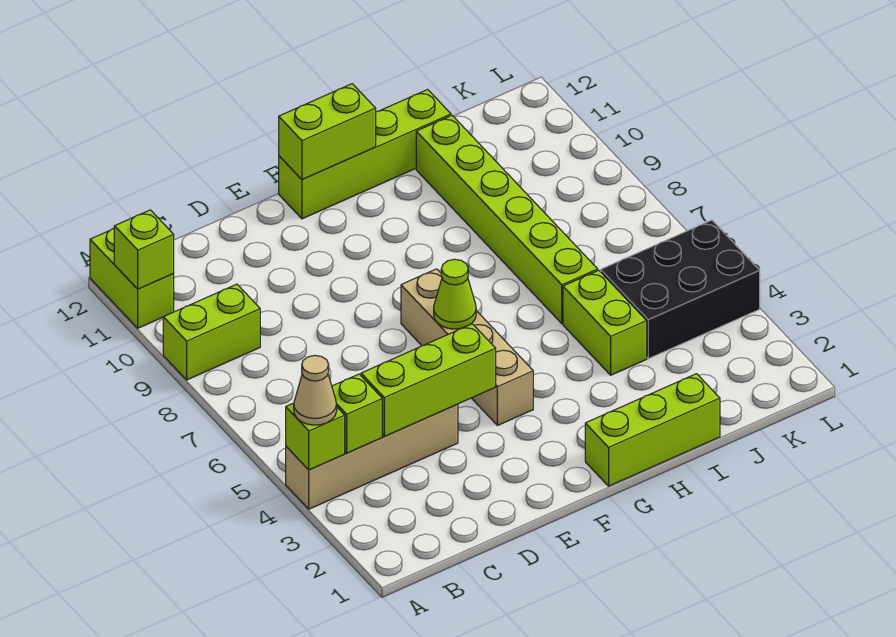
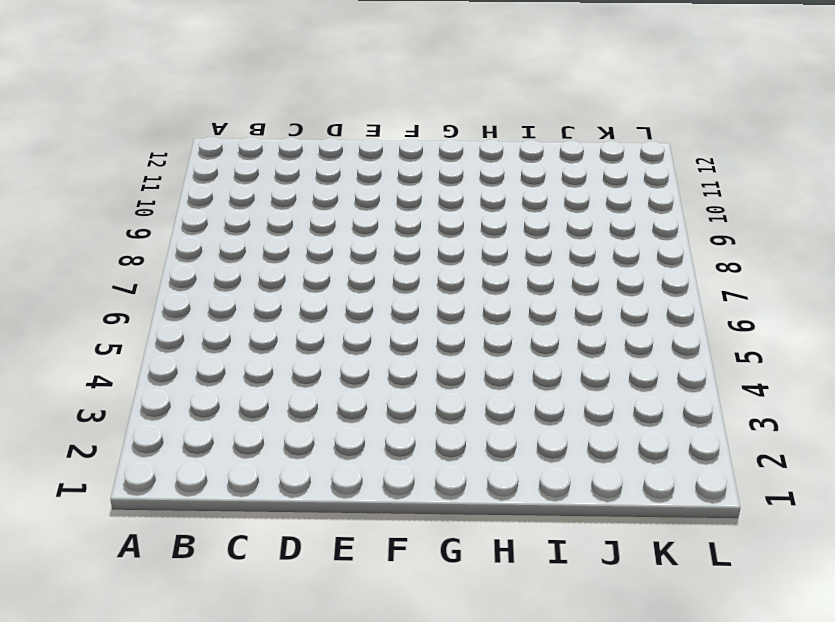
none -> tan 1x4 brick [286,404,458,509]
none -> lime 1x2 brick [163,284,260,380]
none -> lime 1x2 brick [90,229,174,328]

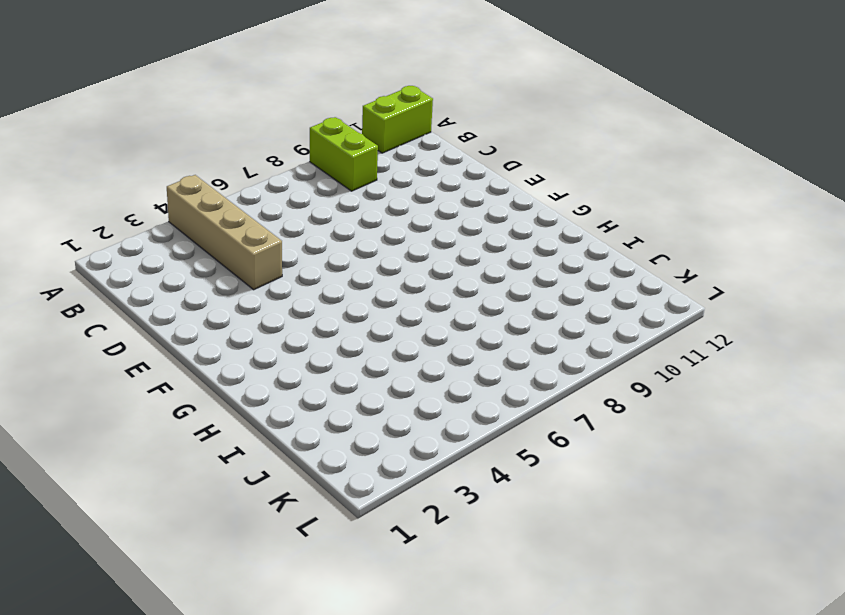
none -> tan 1x4 brick [401,269,533,426]
none -> lime 1x4 brick [279,90,451,219]
none -> lime 1x3 brick [585,374,720,486]

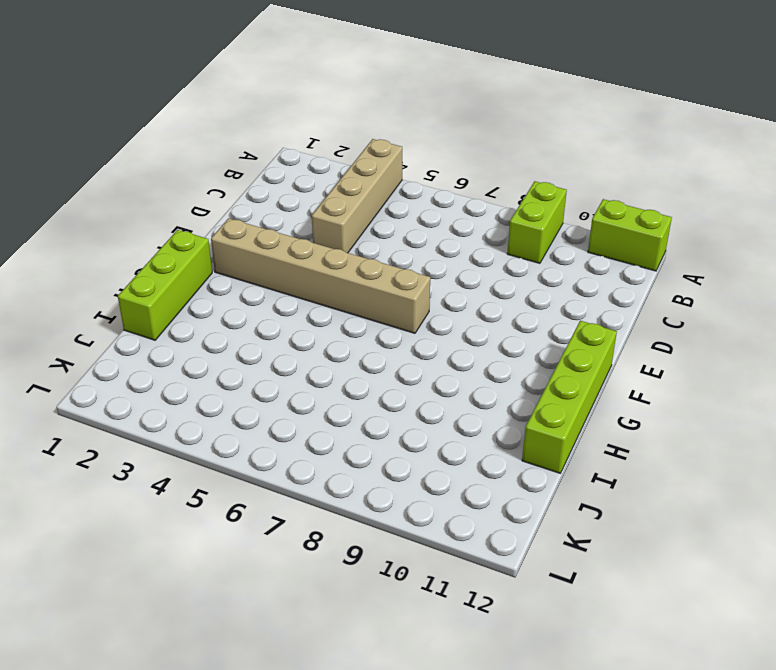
tan 1x6 brick [211,218,430,333] -> tan 1x4 brick [401,269,533,426]
none -> lime 1x2 brick [563,270,647,375]
none -> lime 1x6 brick [416,115,598,323]
none -> black 2x3 brick [601,220,760,359]

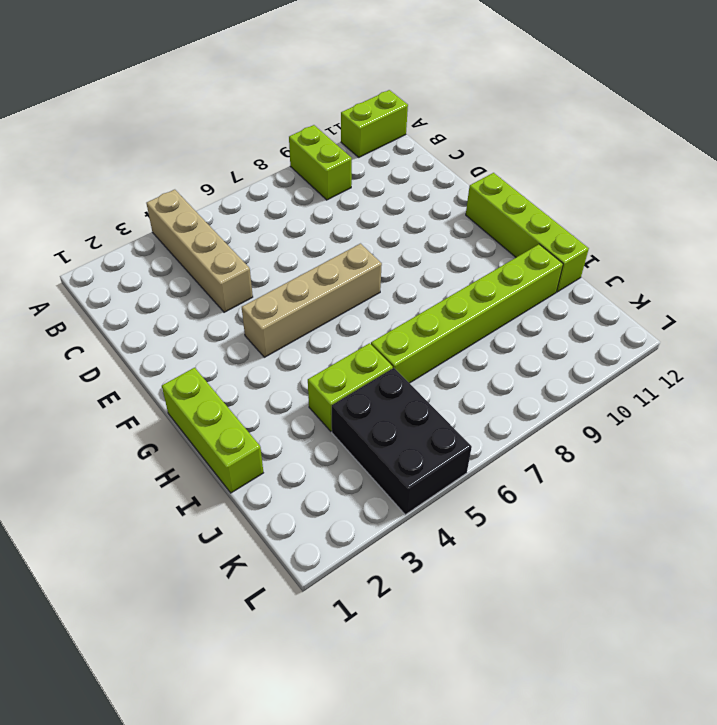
none -> lime 1x1 brick [286,403,345,470]
none -> lime 1x1 brick [114,210,174,289]
none -> lime 1x1 brick [332,374,382,453]

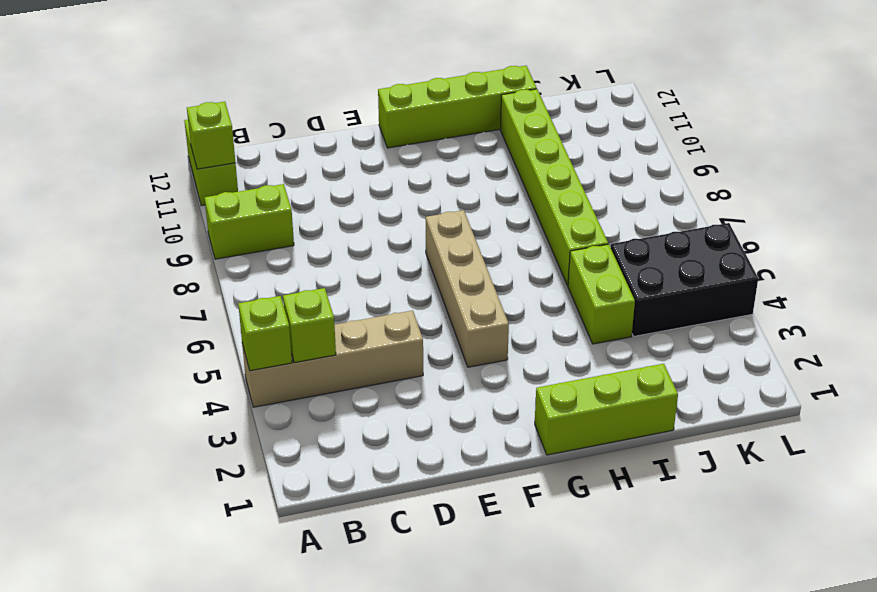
none -> lime 1x3 brick [361,324,496,437]
none -> lime 1x1 cone [434,259,476,329]
none -> lime 1x2 brick [279,84,376,179]

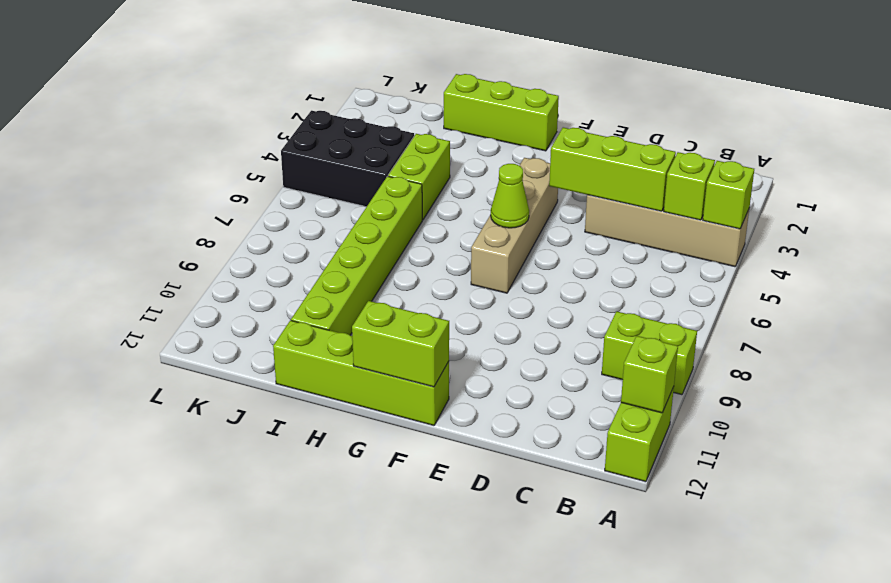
none -> tan 1x1 cone [294,355,337,425]

